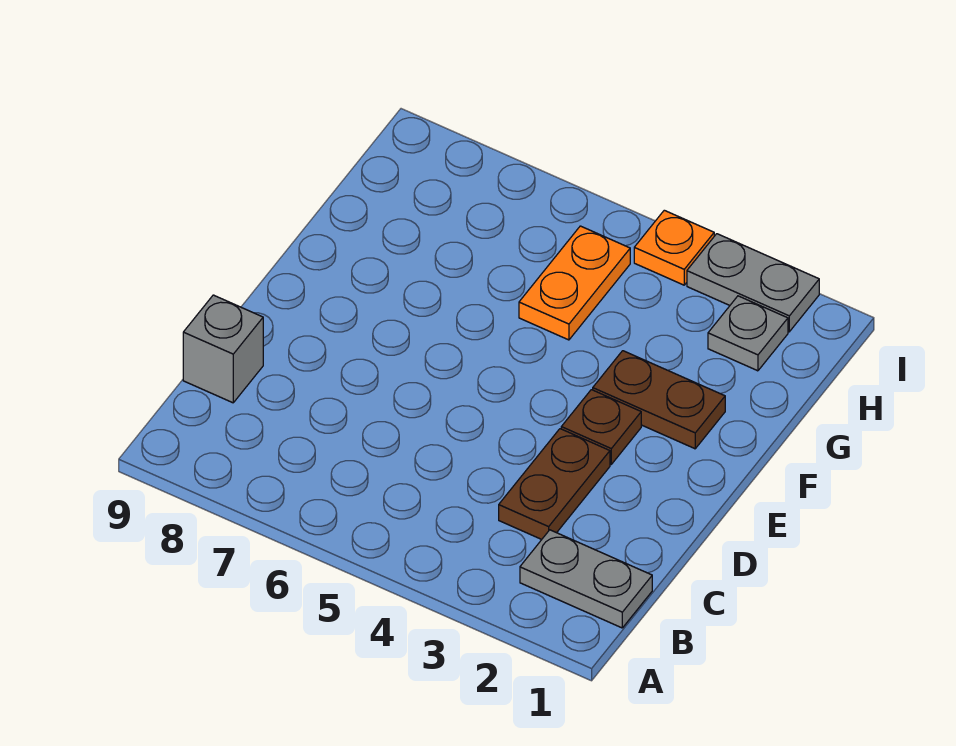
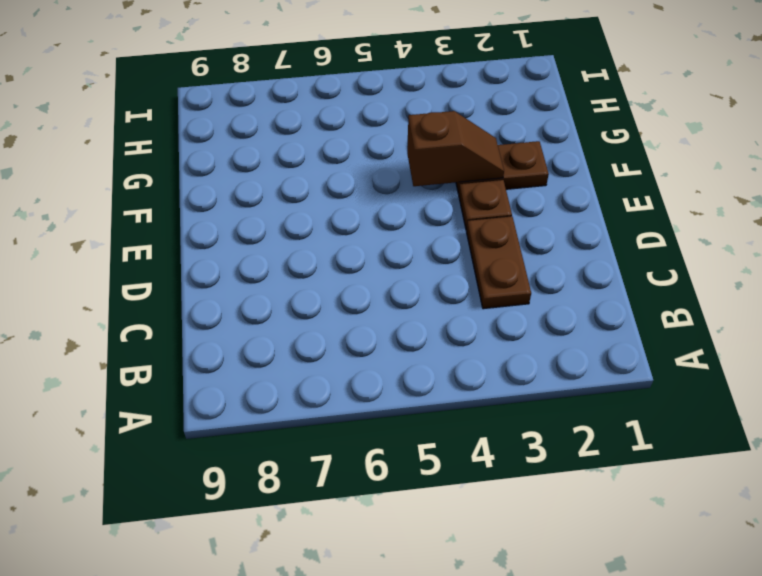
brown 1x2 slope [407,111,504,186] -> none
none -> grey 1x2 plate [520,530,652,628]
none -> grey 1x1 brick [183,295,263,403]

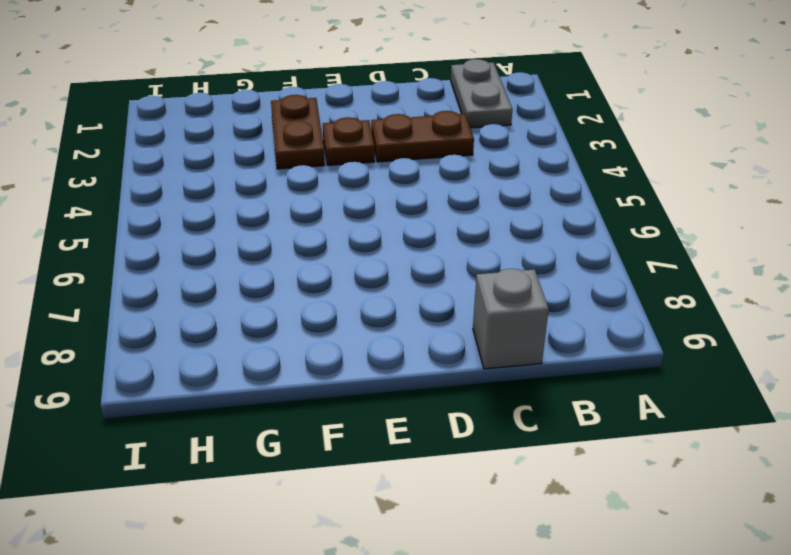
none -> orange 1x2 plate [519,226,630,340]
none -> grey 1x1 plate [708,296,788,371]

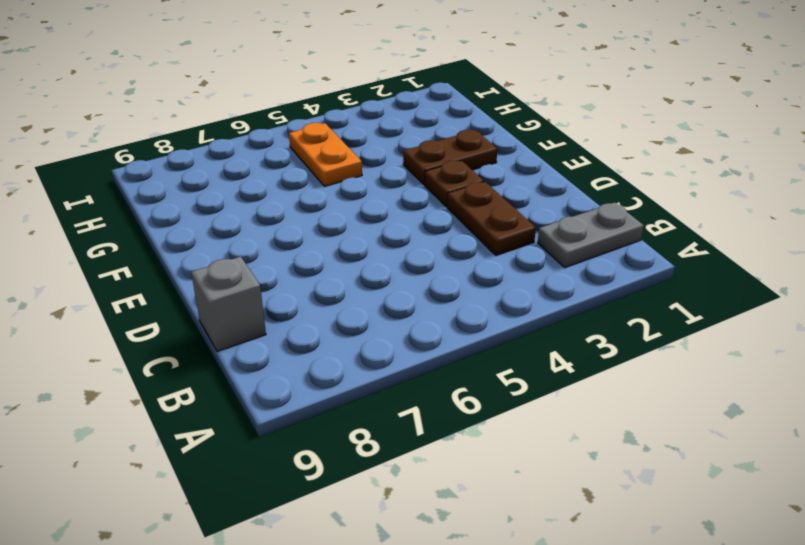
none -> grey 1x1 plate [708,296,788,371]
none -> grey 1x2 plate [687,234,819,332]

